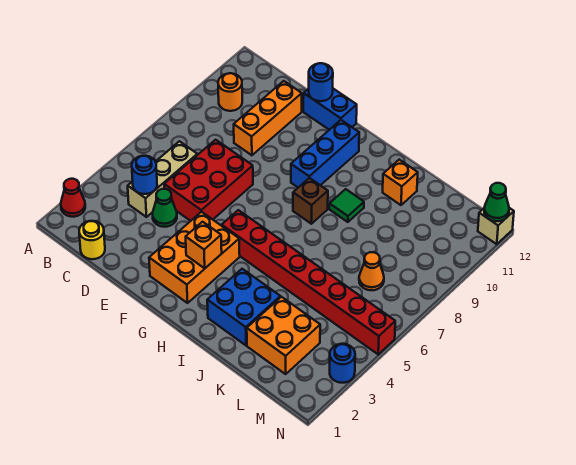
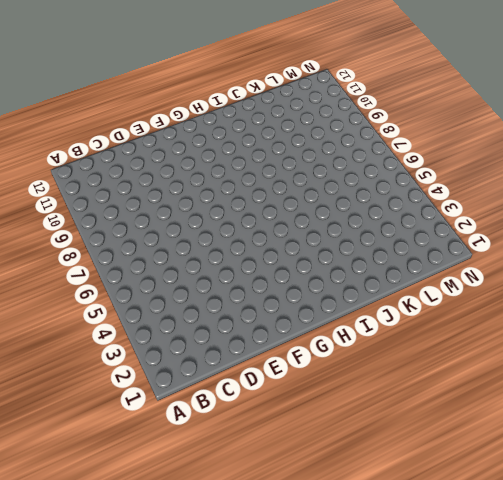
none -> red 1x1 cone [61,179,85,217]
none -> orange 1x1 round brick [218,73,242,111]
none -> yellow 1x1 round brick [79,221,105,259]

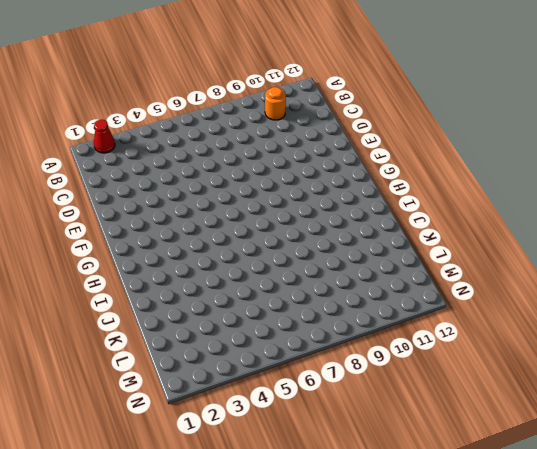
none -> yellow 1x1 round brick [79,221,105,259]
none -> tan 1x3 brick [128,141,197,217]
none -> green 1x1 cone [153,189,177,227]

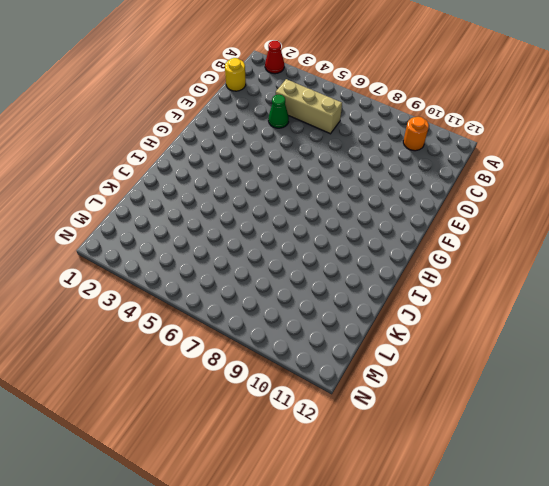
none -> red 2x3 brick [164,140,253,221]
none -> orange 1x3 brick [234,81,302,155]
none -> blue 1x2 brick [303,89,357,130]

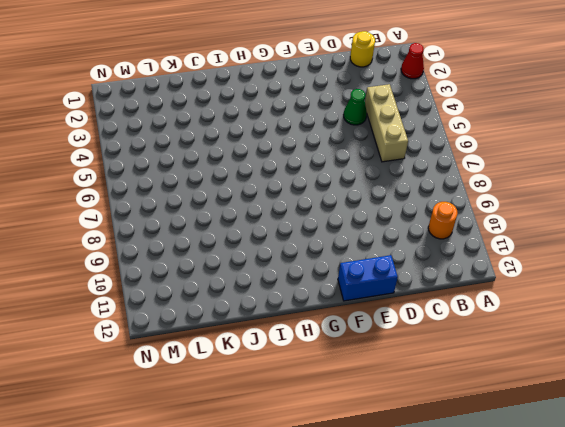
none -> red 2x3 brick [164,140,253,221]
none -> orange 1x3 brick [234,81,302,155]
none -> orange 2x3 brick [149,212,240,303]

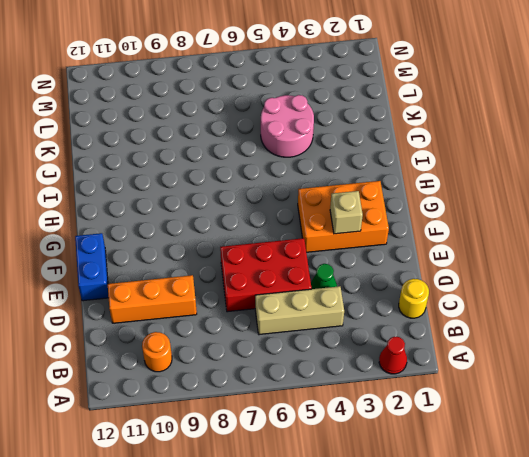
tan 1x1 brick [330,191,363,234] -> tan 1x1 brick moved to [478,208,514,244]
pink 2x2 round brick [261,95,314,157] -> red 1x8 brick [222,210,395,354]
none -> blue 1x3 brick [291,120,359,187]
none -> brown 1x1 brick [293,178,328,224]
none -> blue 2x2 brick [207,269,280,345]

